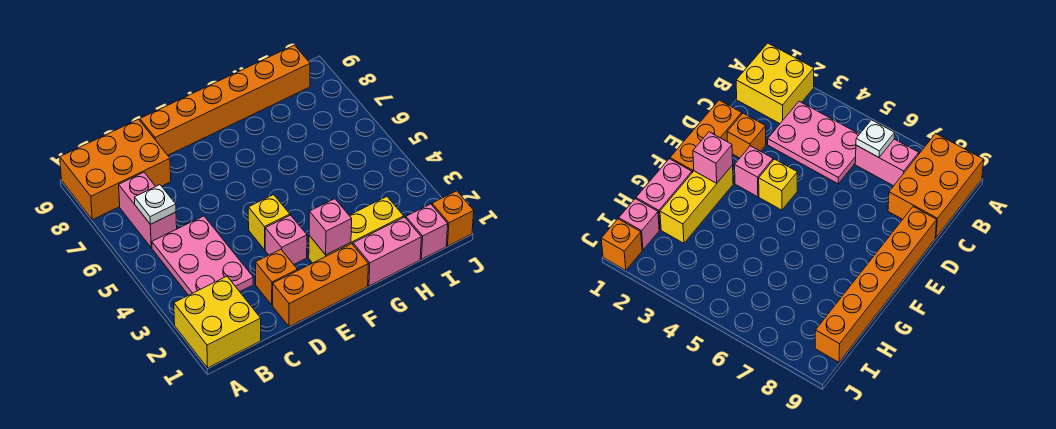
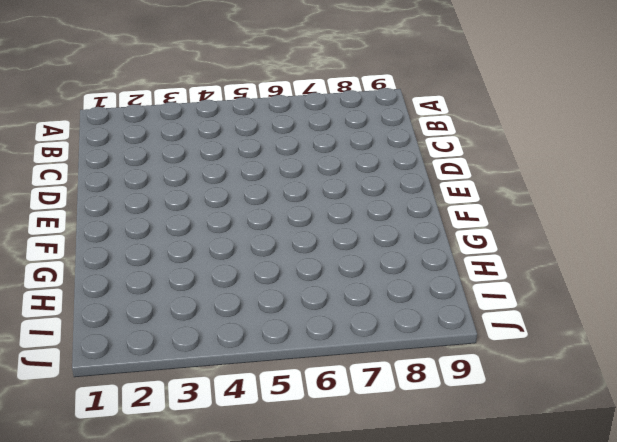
none -> yellow 2x2 brick [174,276,261,368]
none -> orange 2x3 brick [60,119,171,220]
none -> pink 2x3 plate [152,216,253,295]

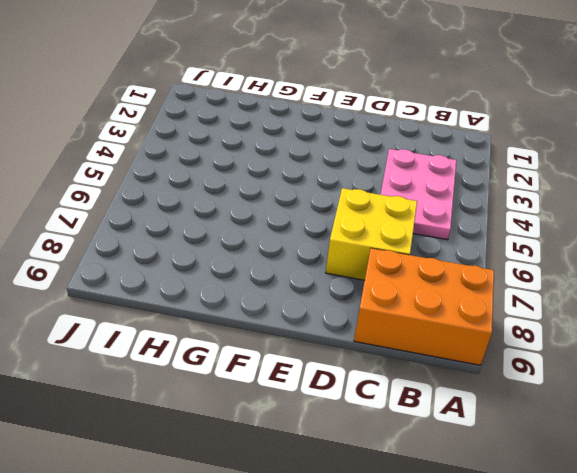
yellow 2x2 brick [326,188,417,280] -> yellow 2x2 brick moved to [174,276,261,368]
none -> pink 1x2 brick [119,172,177,248]
none -> orange 1x3 brick [273,244,368,327]
none -> orange 1x1 brick [256,250,298,305]

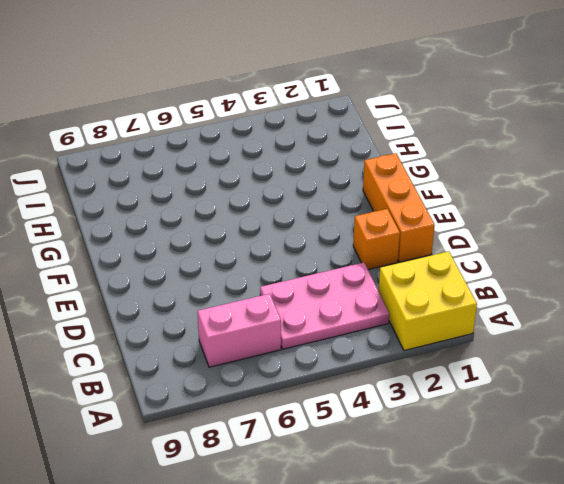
none -> orange 2x3 brick [60,119,171,220]
none -> orange 1x6 brick [140,45,310,155]
none -> pink 1x1 brick [265,215,307,264]

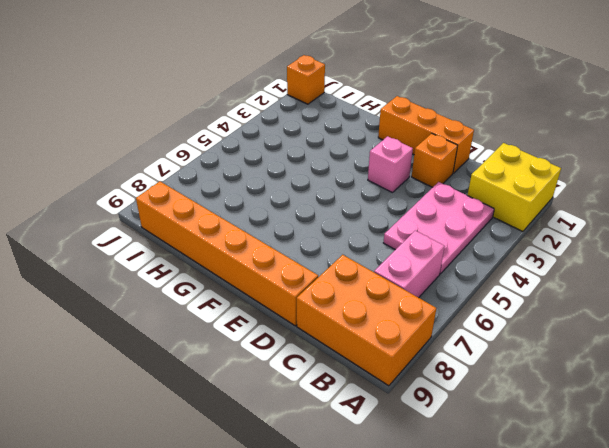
none -> yellow 1x1 brick [248,195,290,250]
none -> yellow 1x3 brick [309,197,404,263]
none -> pink 1x2 brick [353,217,421,286]

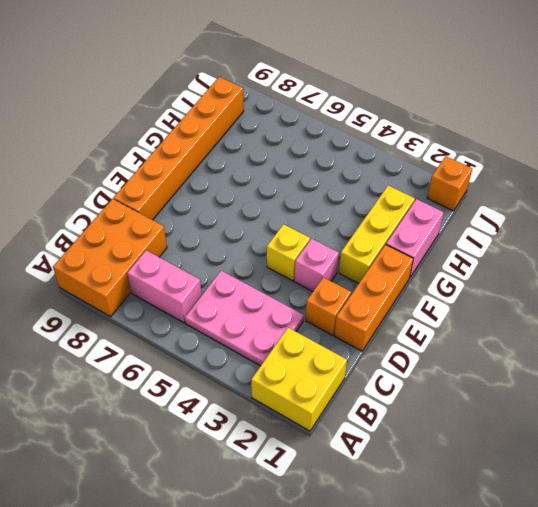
none -> pink 1x1 brick [406,204,448,259]
none -> white 1x1 plate [134,185,176,224]
none -> pink 1x1 brick [309,199,352,255]

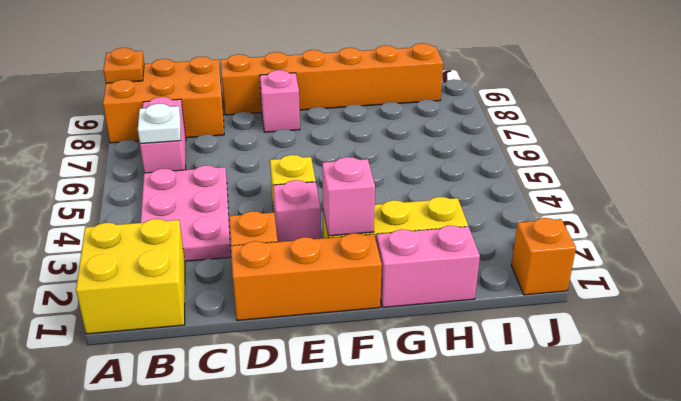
orange 1x1 plate [104,48,144,83] -> none
pink 1x1 brick [260,70,300,132] -> pink 1x1 brick moved to [406,204,448,259]

